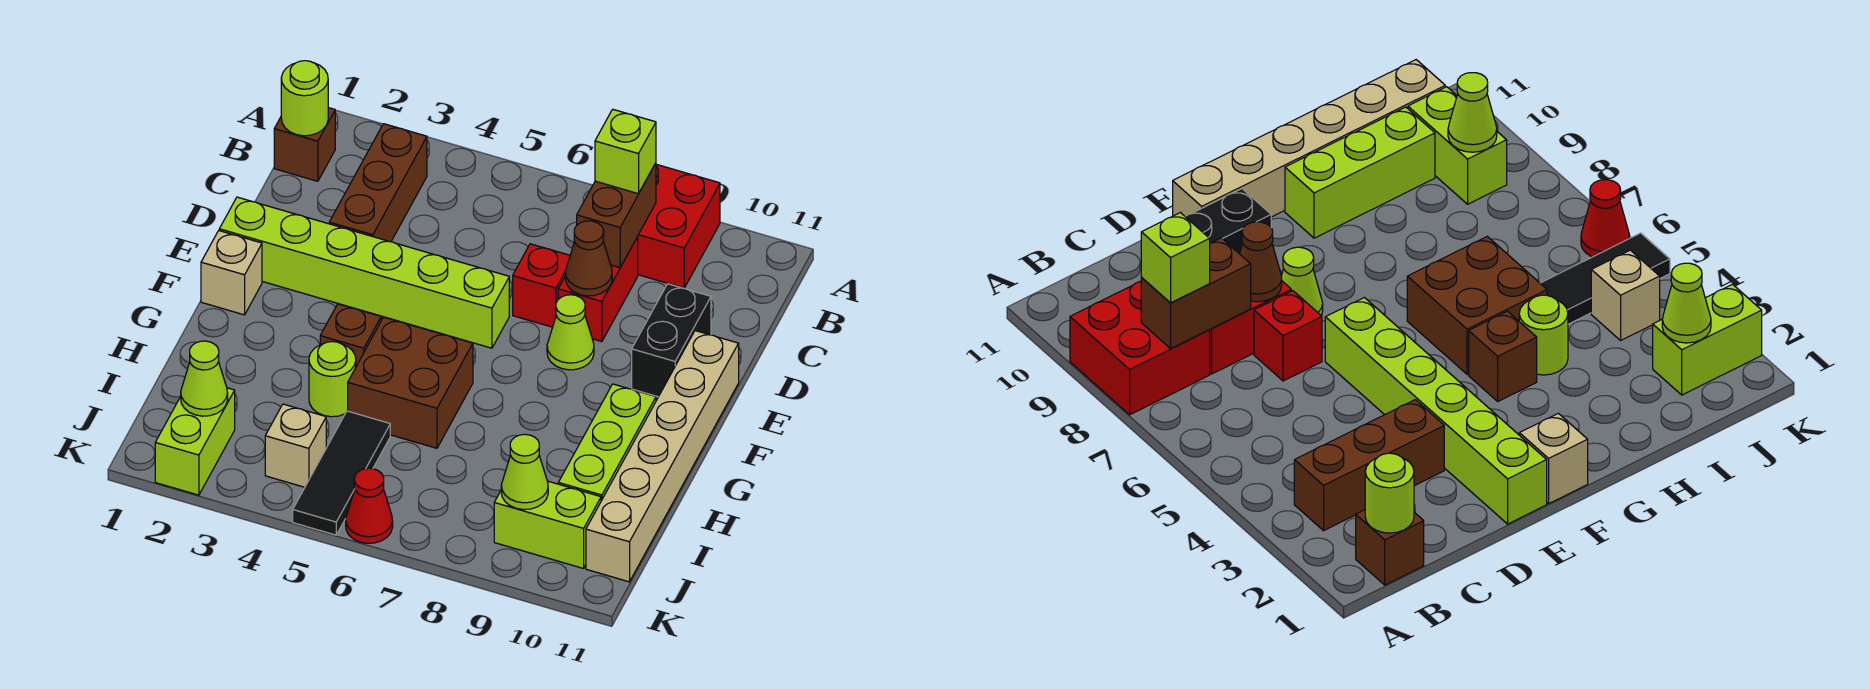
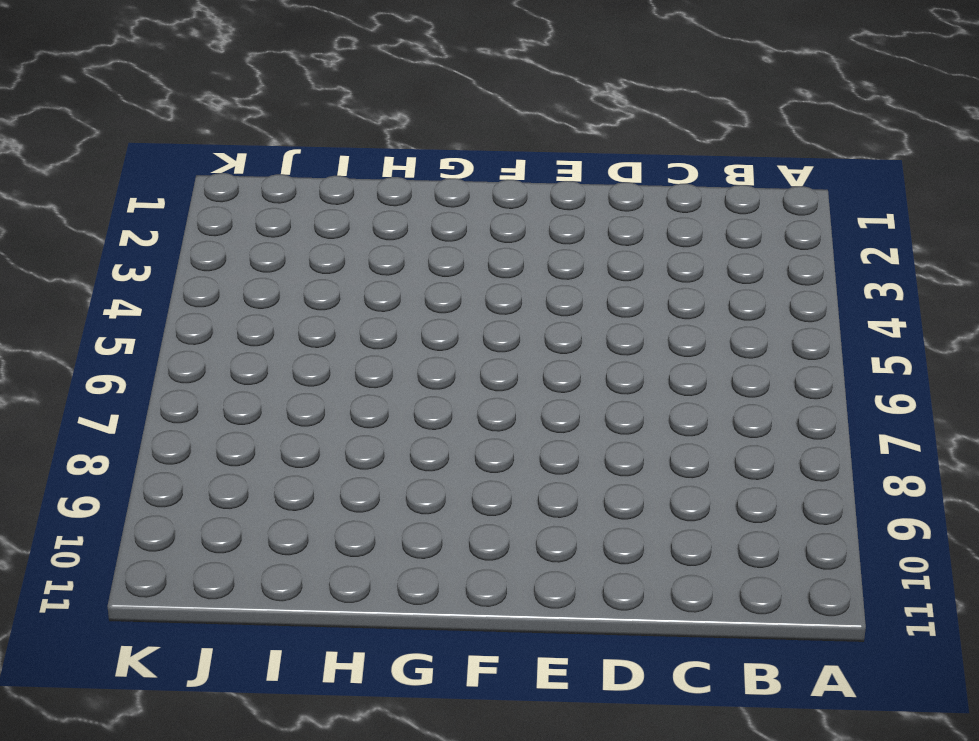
none -> red 2x2 brick [638,164,720,288]
none -> brown 1x1 brick [274,108,335,181]
none -> brown 1x3 brick [329,124,427,242]

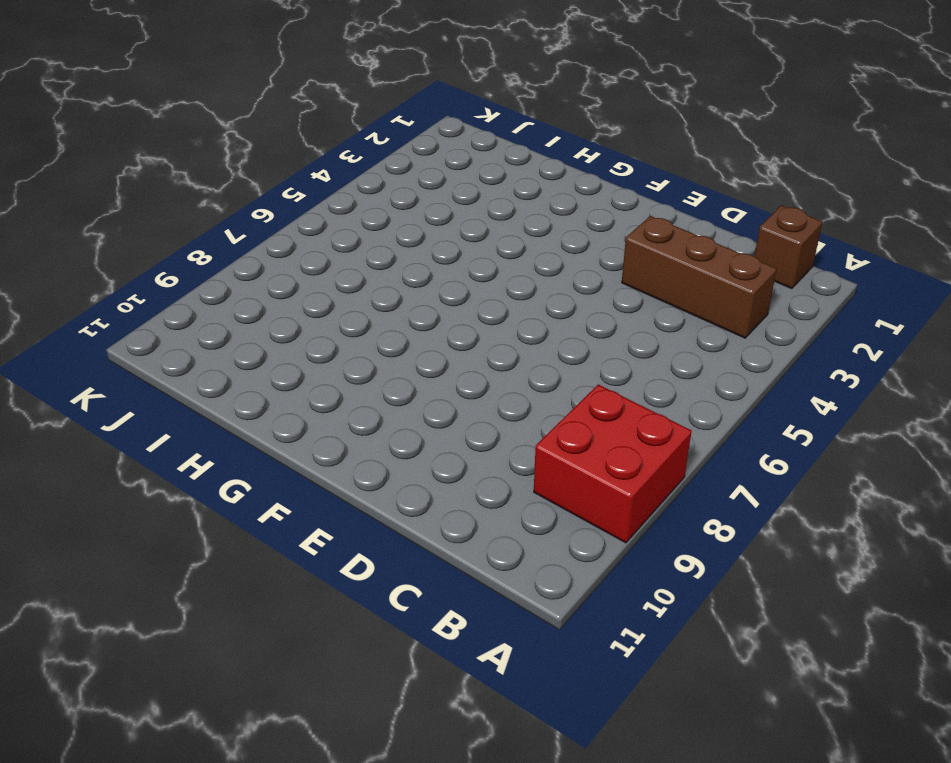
none -> red 1x2 brick [558,237,638,342]
none -> red 1x1 brick [513,244,570,327]
none -> black 1x2 brick [632,284,711,397]

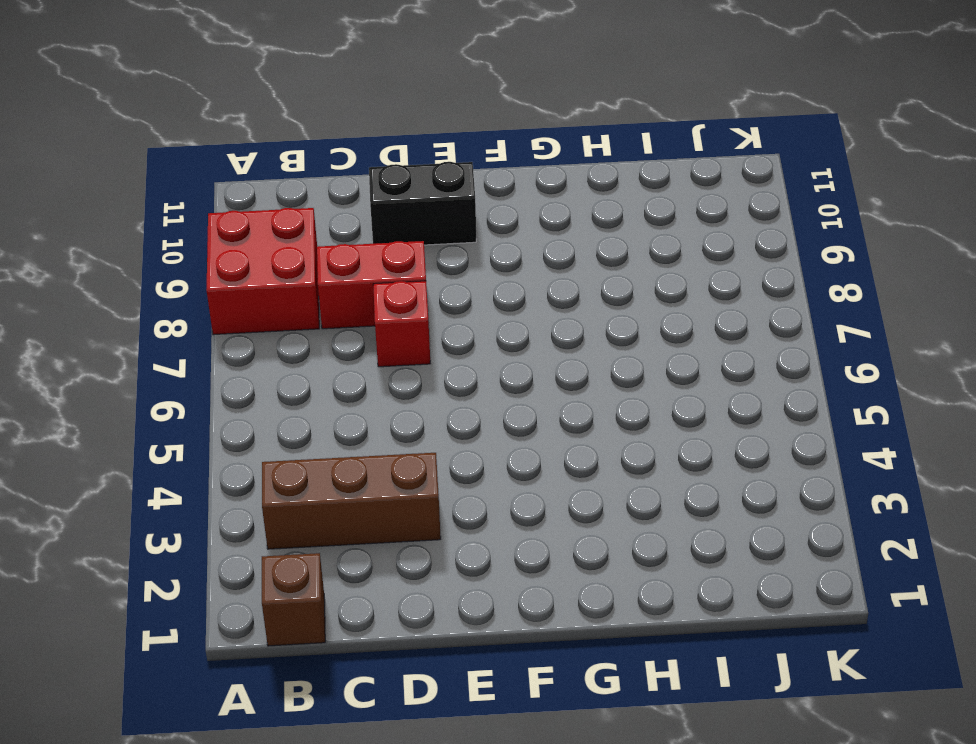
none -> lime 1x6 brick [219,197,509,348]
none -> lime 1x1 cone [547,295,594,370]
none -> tan 1x6 brick [586,331,739,582]

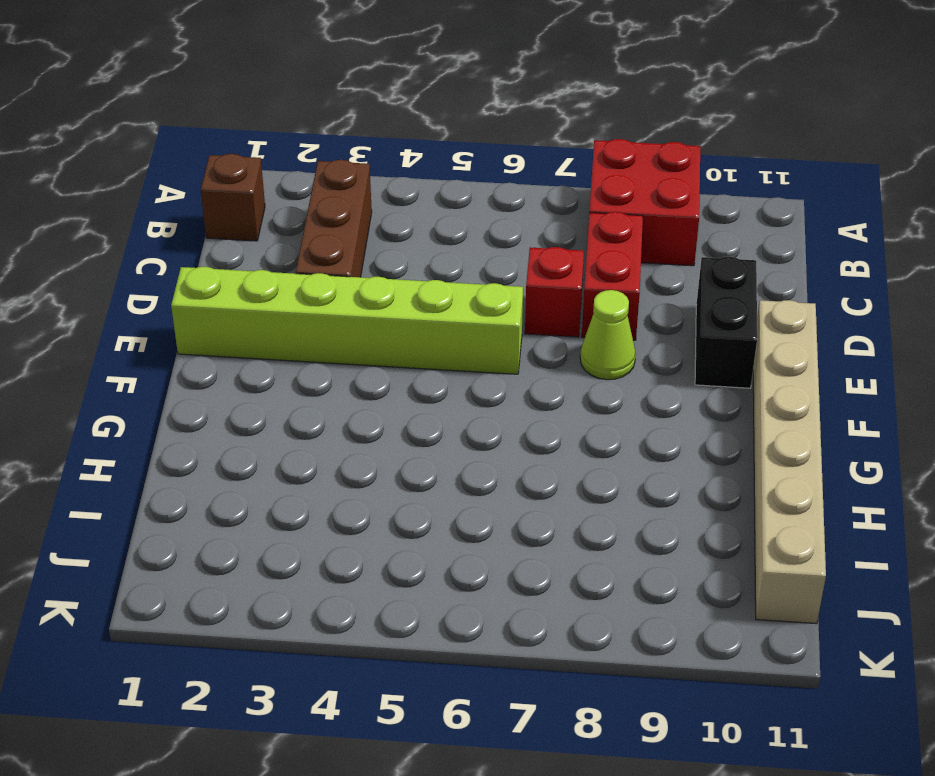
none -> tan 1x1 brick [201,231,262,315]
none -> brown 1x1 brick [320,304,381,366]
none -> brown 2x2 brick [348,317,473,448]

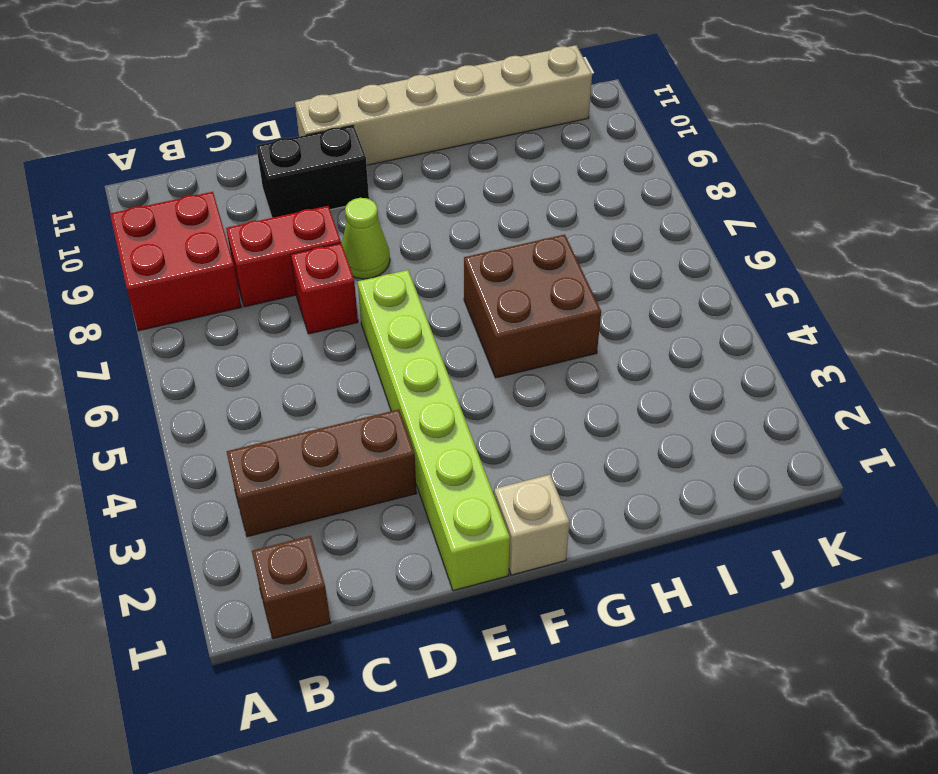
none -> brown 1x1 brick [320,304,381,366]
none -> lime 1x3 brick [558,384,656,501]
none -> lime 1x1 round brick [309,342,356,417]

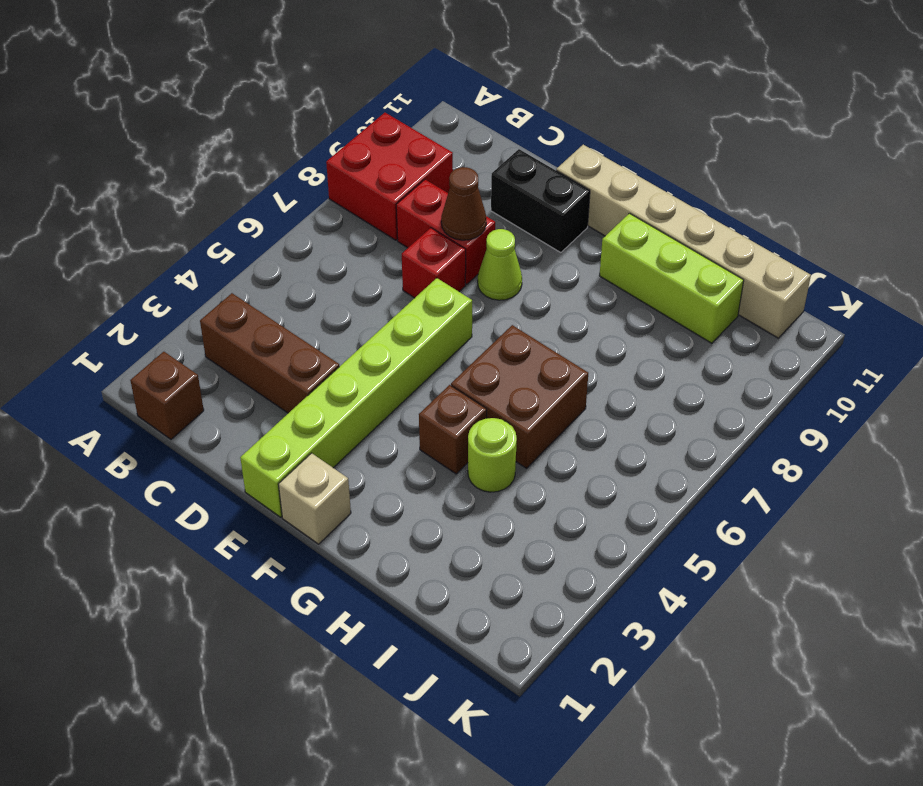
none -> black 1x3 tile [293,411,390,535]
none -> lime 1x2 brick [155,388,235,495]
none -> tan 1x1 brick [265,404,326,487]

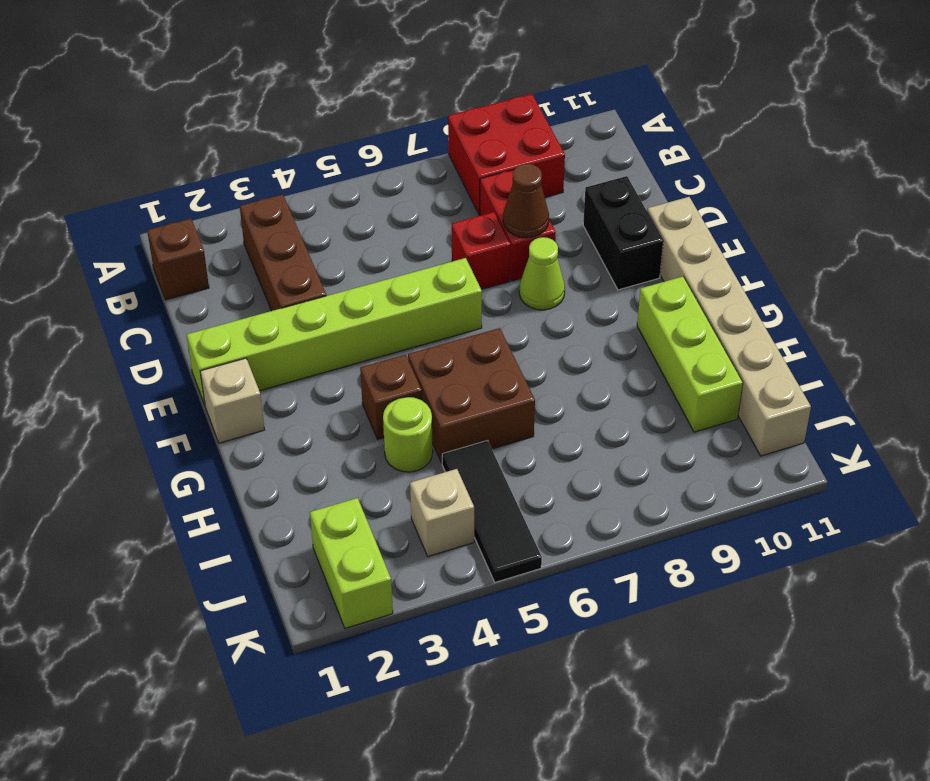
none -> lime 1x2 brick [494,481,601,568]
none -> red 1x1 cone [346,468,393,543]
none -> lime 1x1 round brick [281,61,328,136]

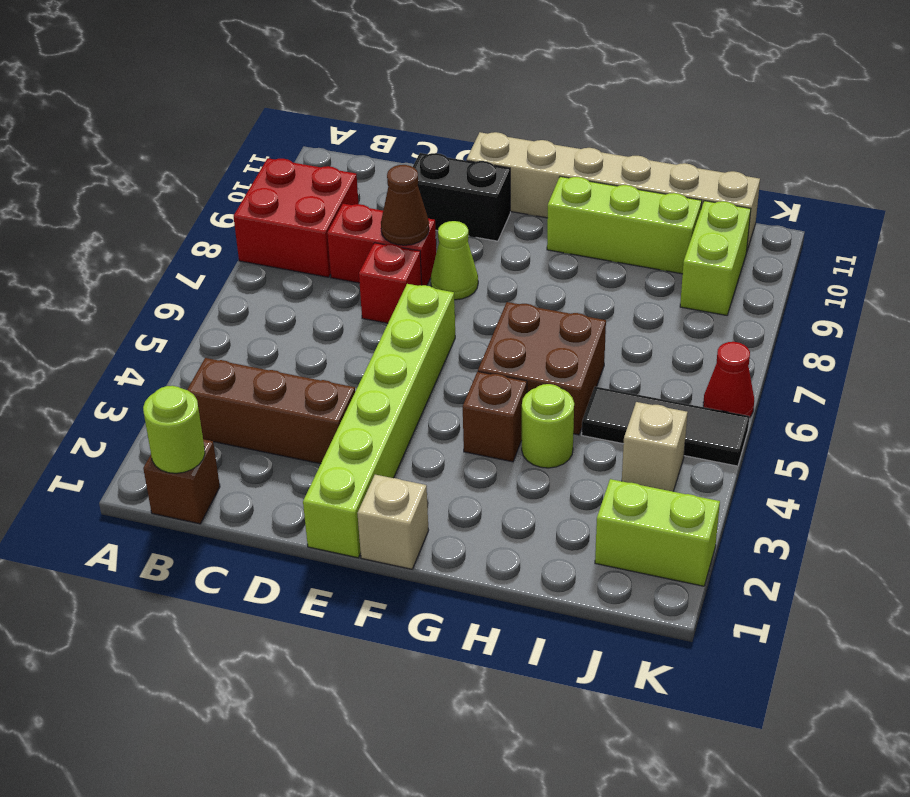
none -> brown 1x2 brick [577,163,656,268]
none -> lime 1x1 cone [180,341,228,416]
none -> lime 1x1 cone [501,434,548,510]

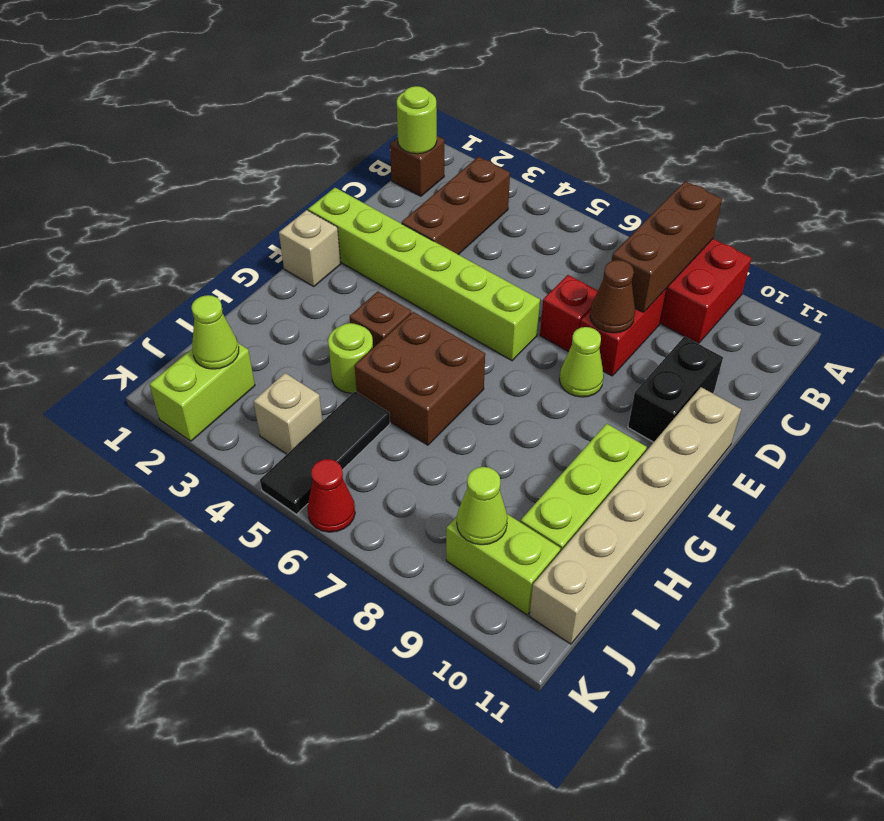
brown 1x3 brick [612,181,722,312] -> brown 1x2 brick [577,163,656,268]
none -> lime 1x1 brick [595,109,656,194]

